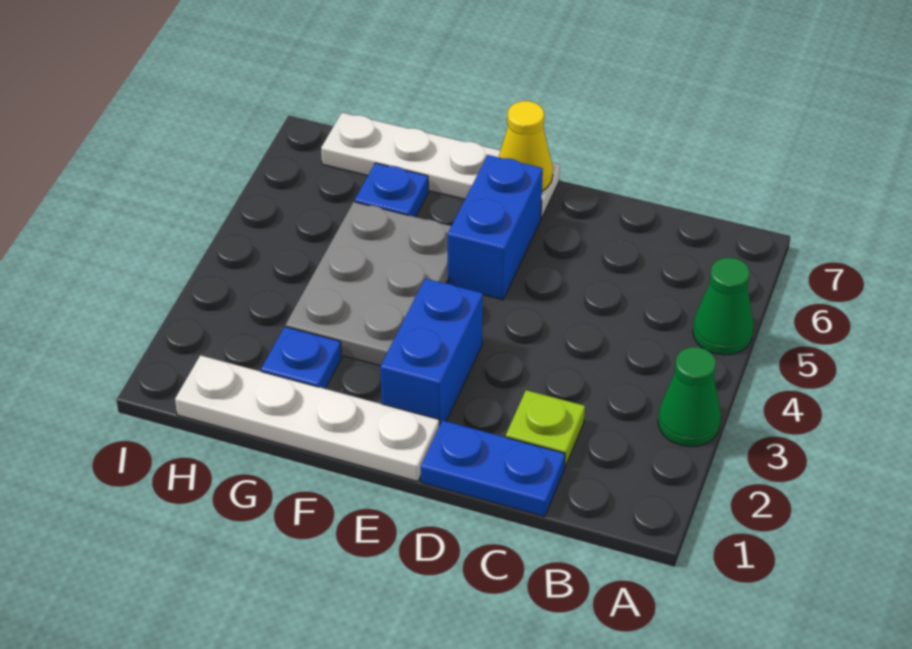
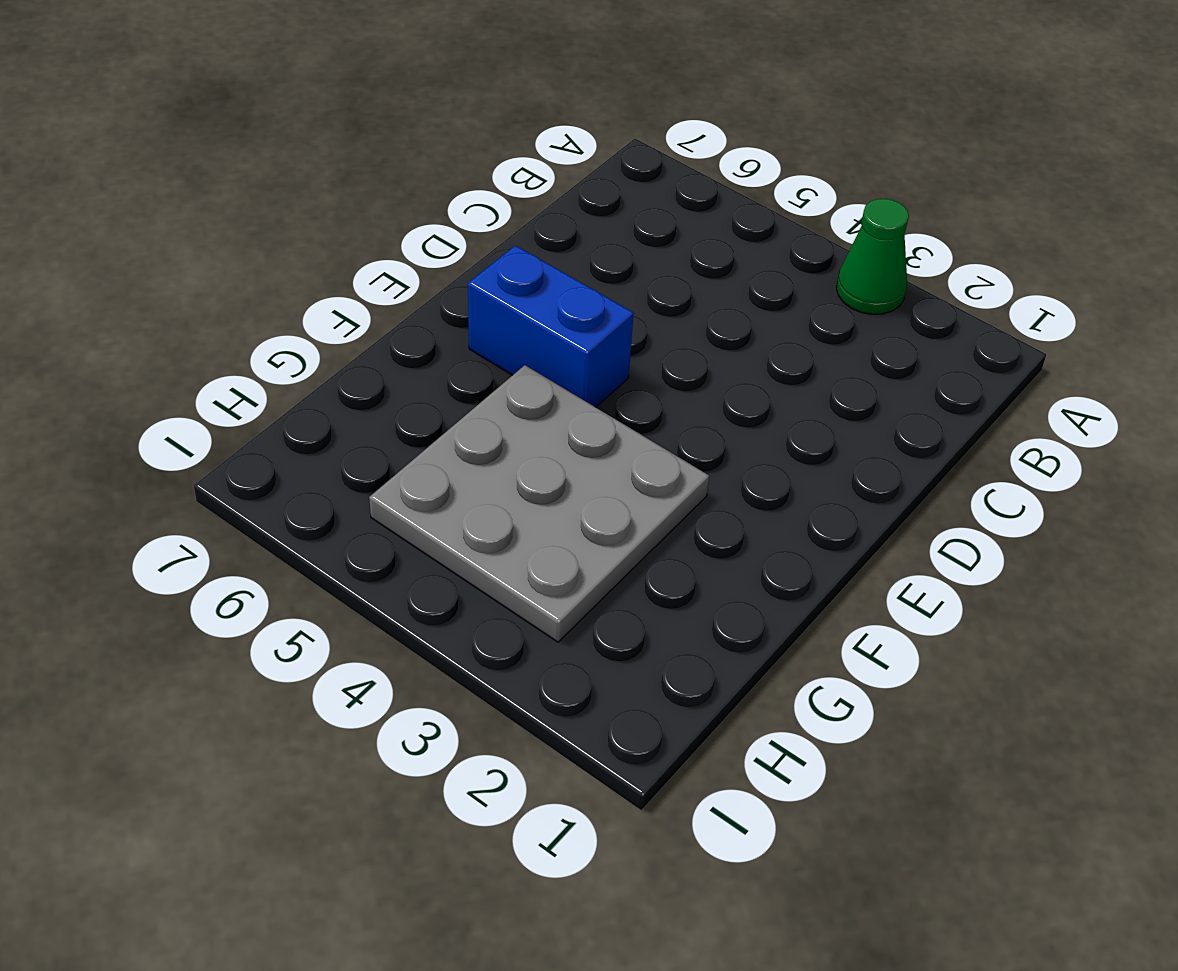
grey 3x3 plate [369,365,709,642] -> grey 2x3 plate [286,202,451,366]
none -> green 1x1 cone [693,258,754,355]
none -> blue 1x2 plate [421,420,565,517]
none -> lime 1x1 plate [506,390,585,467]

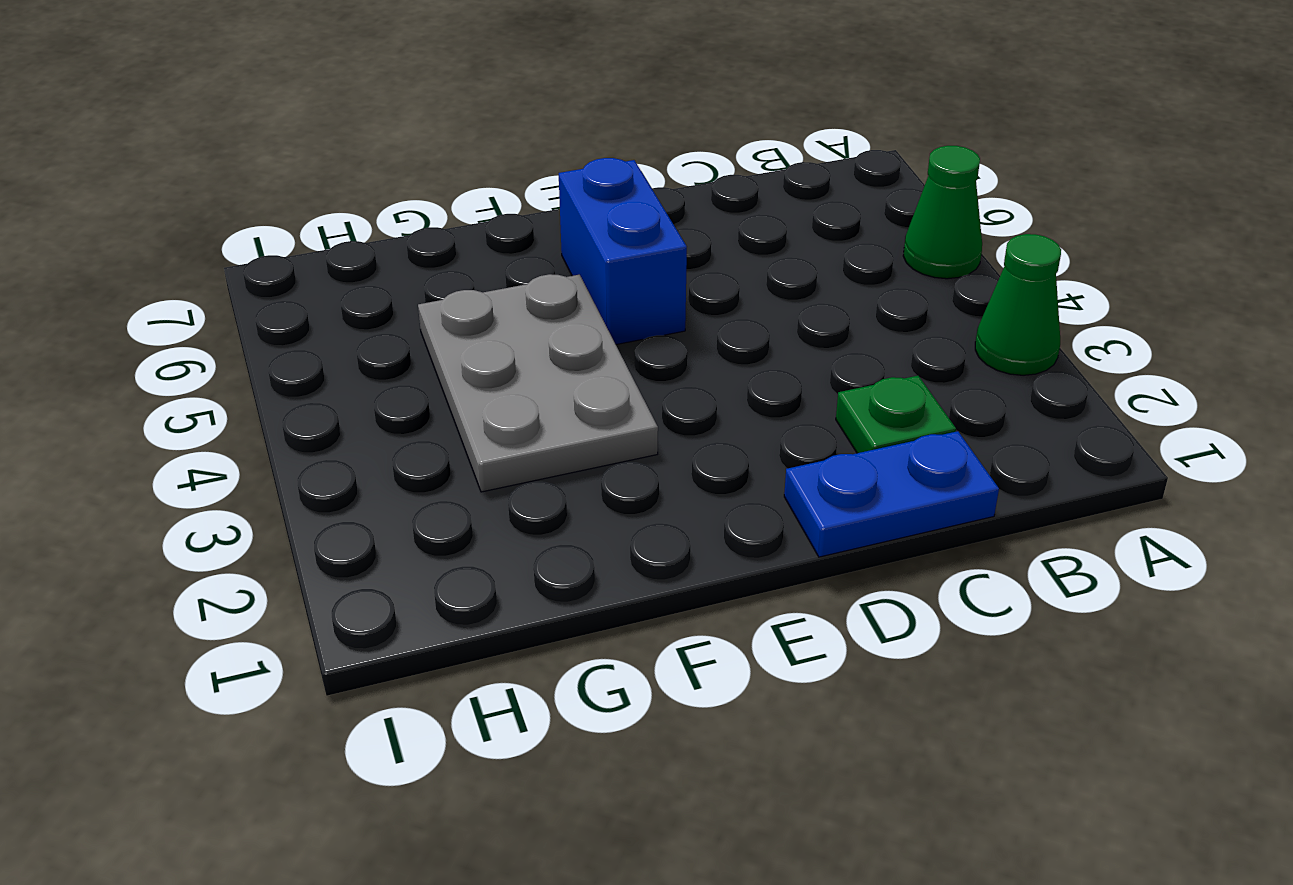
green 1x1 plate [836,376,956,453] -> lime 1x1 plate [506,390,585,467]
none -> white 1x4 plate [175,355,439,482]
none -> blue 1x2 brick [380,279,483,426]
none -> white 1x4 plate [321,113,560,218]

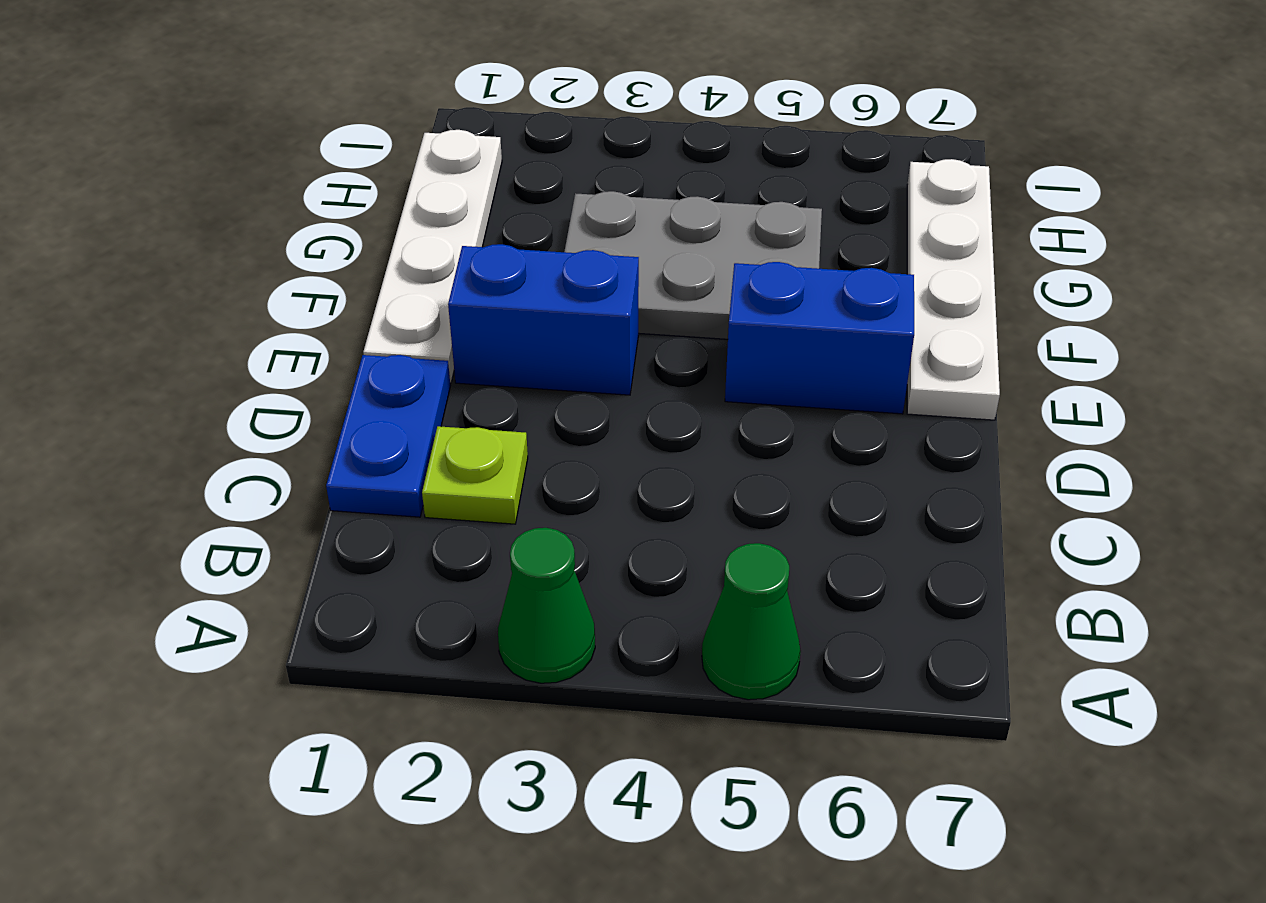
none -> blue 1x1 plate [261,327,342,389]
none -> blue 1x1 plate [355,163,428,217]
none -> yellow 1x1 cone [499,101,553,191]

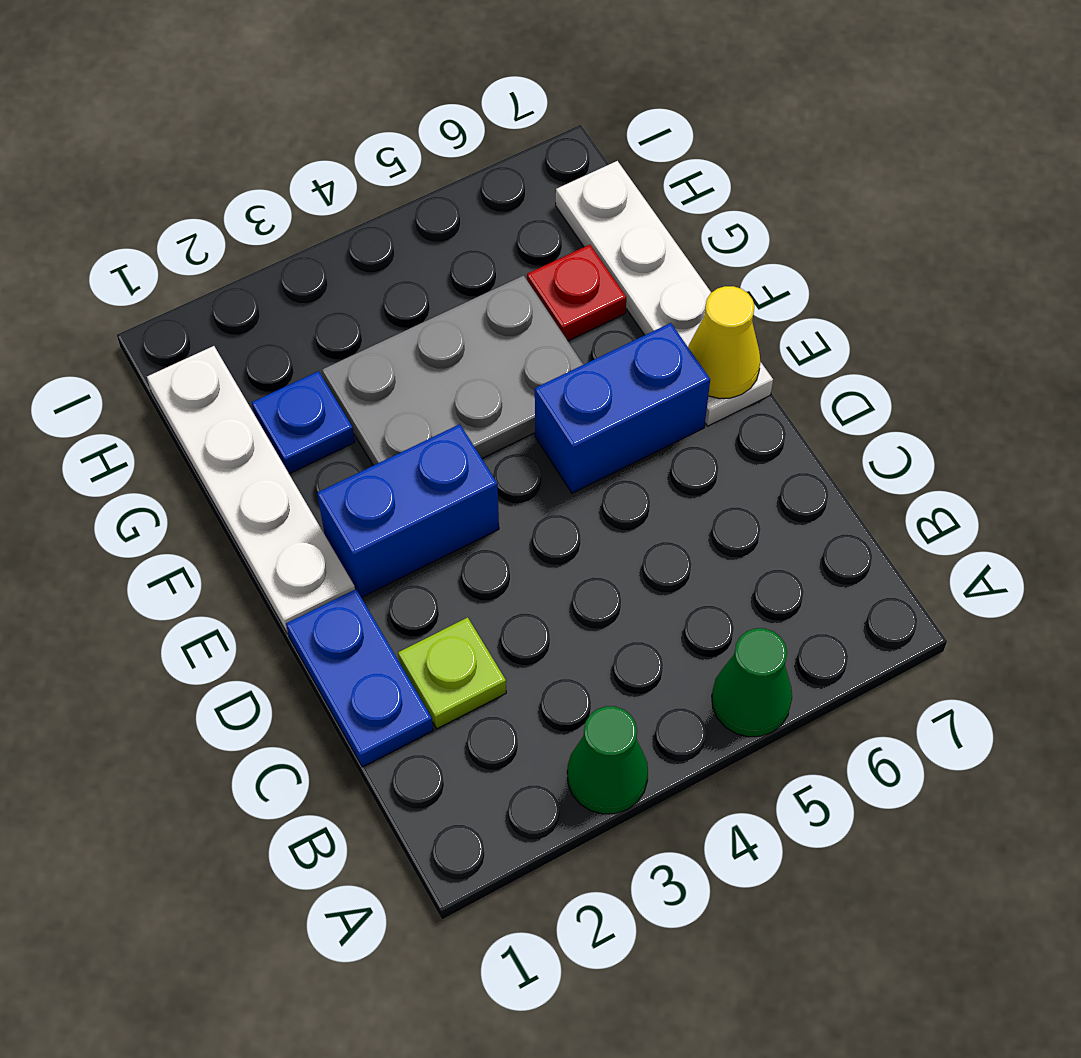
red 1x1 plate [527,245,626,341] -> blue 1x1 plate [355,163,428,217]

